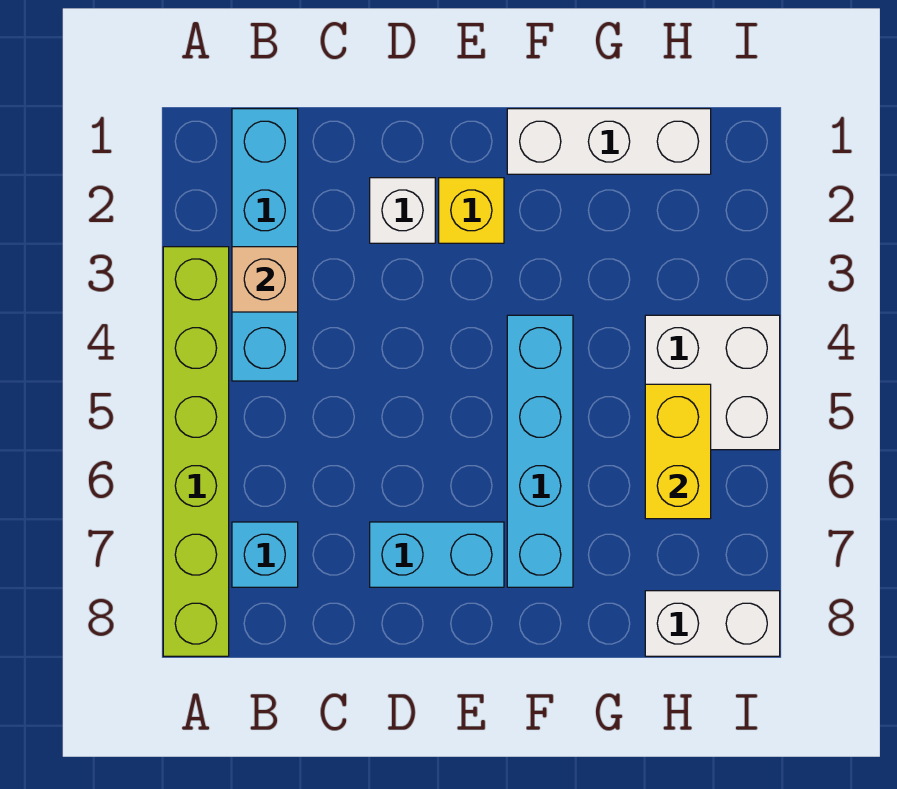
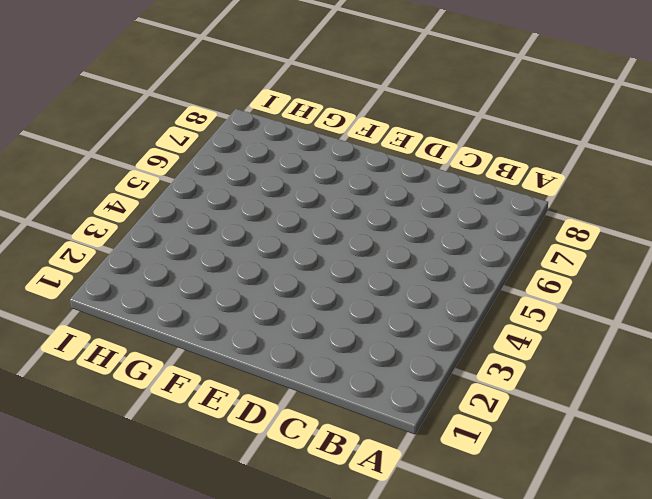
none -> lime 1x6 brick [163,247,229,656]
none -> cyan 1x4 brick [232,109,298,381]
none -> cyan 1x1 brick [232,522,298,587]

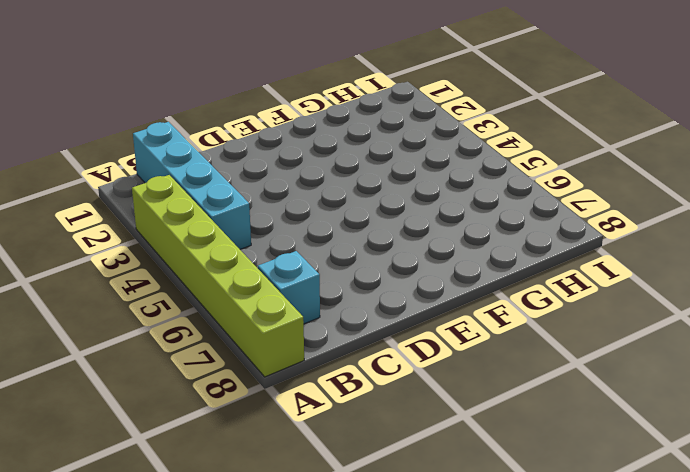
none -> white 1x1 brick [370,178,435,243]
none -> cyan 1x2 brick [370,522,504,587]
none -> yellow 1x1 brick [439,178,504,243]

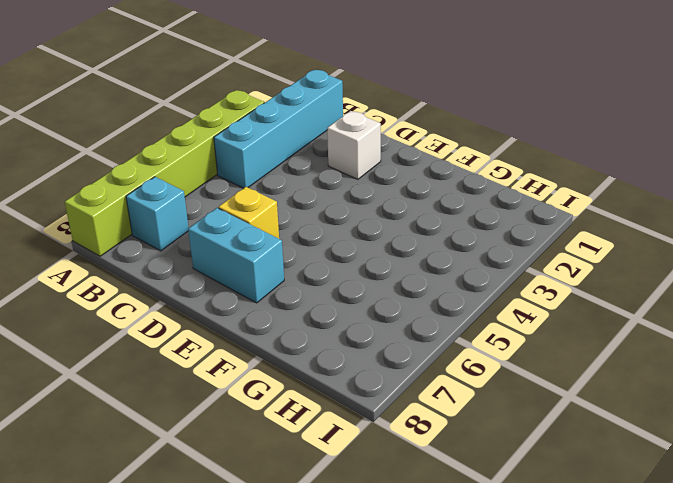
yellow 1x1 brick [218,187,279,239] -> yellow 1x1 brick moved to [439,178,504,243]
none -> white 1x3 brick [507,109,711,174]
none -> cyan 1x4 brick [507,315,573,587]
none -> white 2x2 brick [645,315,780,450]

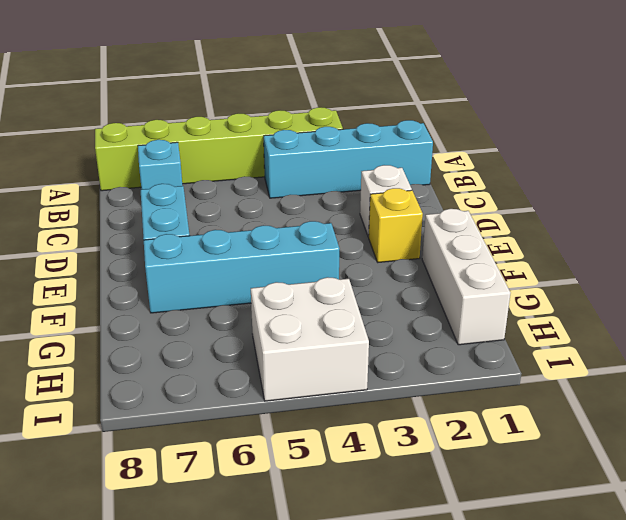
none -> white 1x2 brick [645,591,780,656]
none -> tan 1x1 brick [232,247,298,312]
none -> yellow 1x2 brick [645,384,711,519]

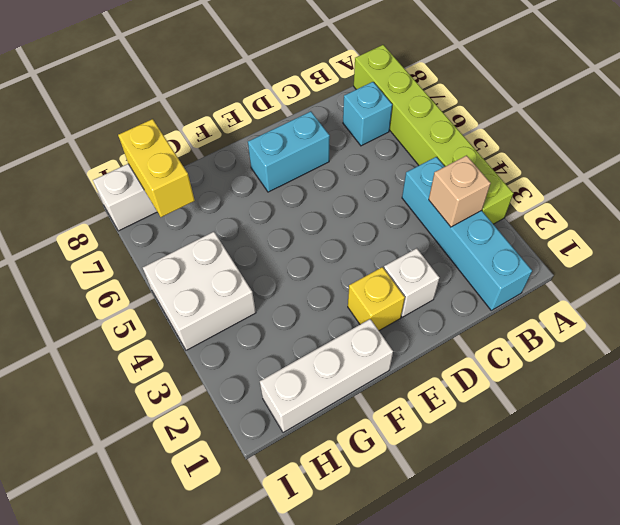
yellow 1x2 brick [118,119,195,217] -> yellow 1x2 brick moved to [645,384,711,519]
none -> cyan 1x4 brick [507,315,573,587]

